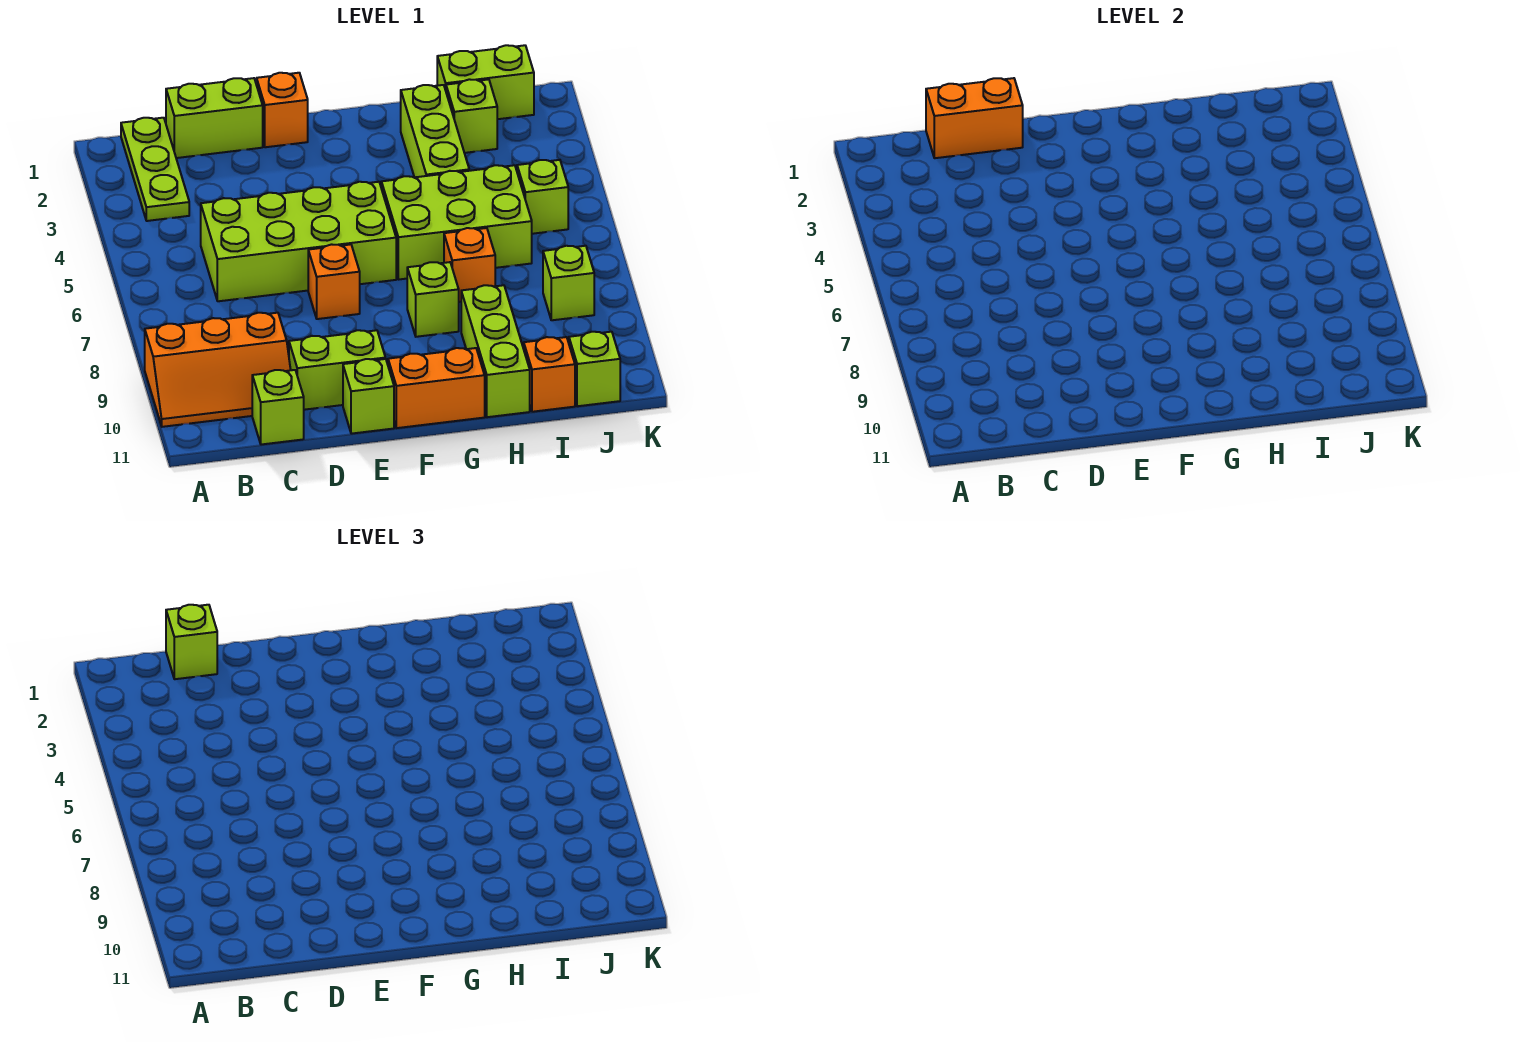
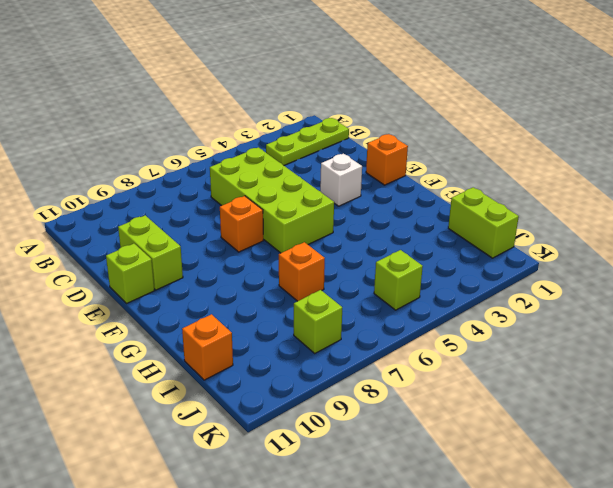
white 1x1 brick [320,154,362,206] -> none
none -> orange 2x3 slope [145,313,291,427]
none -> lime 1x2 brick [166,78,263,158]
none -> lime 1x1 brick [252,370,304,445]

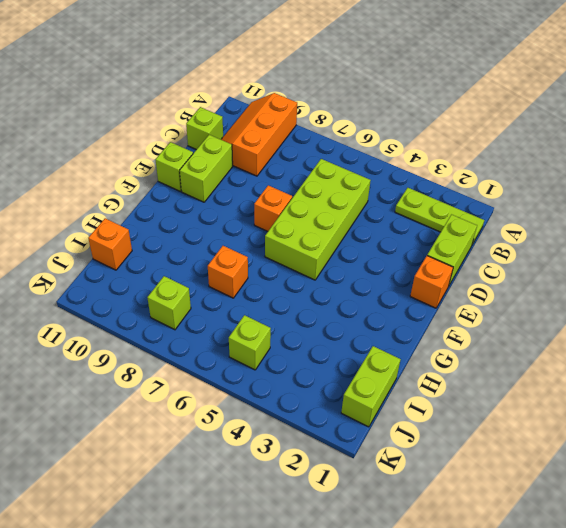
none -> orange 1x2 brick [388,348,485,428]
none -> lime 2x3 brick [381,165,532,279]
none -> lime 1x1 brick [407,262,459,337]

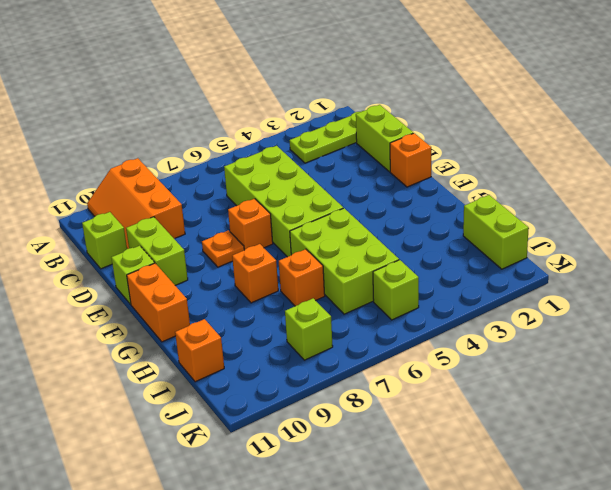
orange 1x1 plate [202,230,244,267] -> none
orange 1x1 brick [232,244,278,303] -> lime 1x1 brick [407,262,459,337]
none -> lime 1x3 brick [401,85,469,177]
none -> lime 1x3 brick [461,285,530,417]
none -> lime 1x1 brick [446,79,497,153]

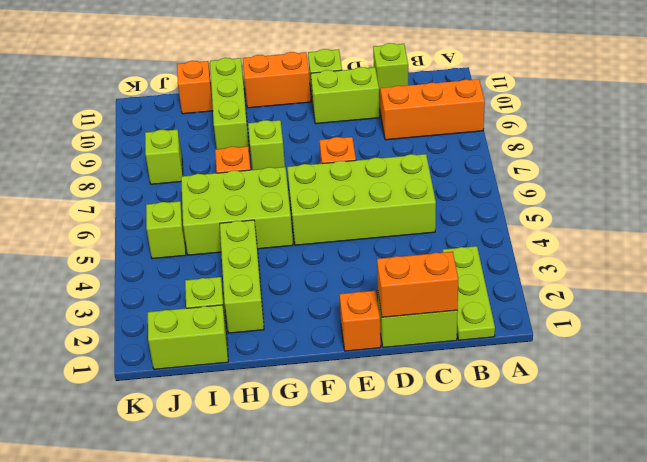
none -> lime 1x1 brick [569,332,620,406]
none -> lime 1x1 brick [166,605,217,679]

